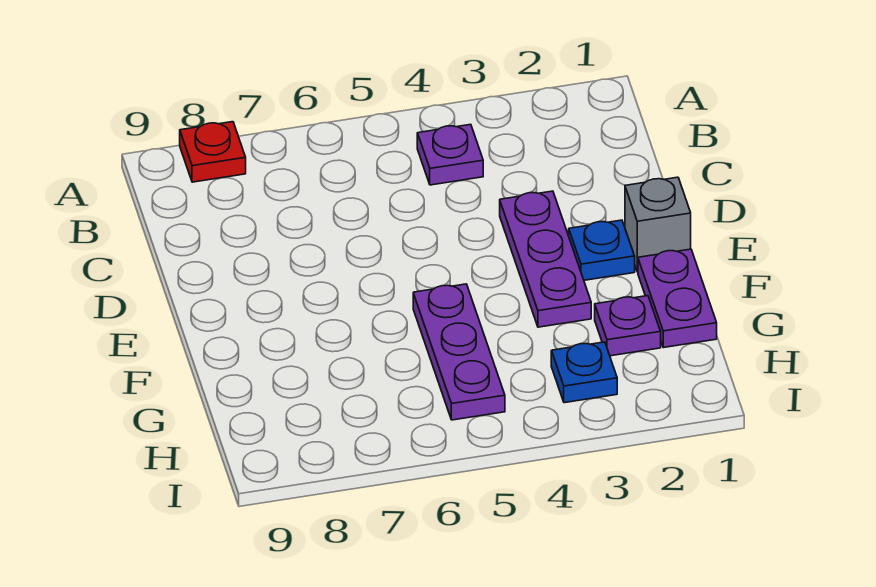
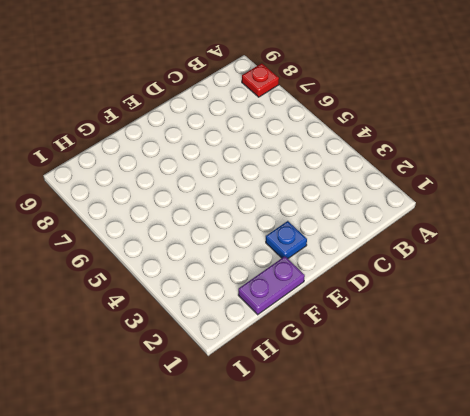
none -> purple 1x1 plate [417,124,483,185]
none -> purple 1x3 plate [500,191,591,327]

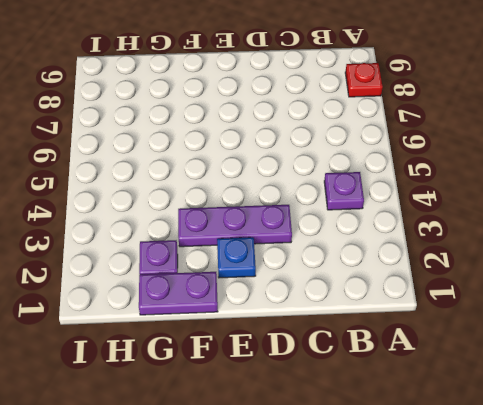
none -> grey 1x1 brick [625,177,691,272]
none -> purple 1x3 plate [413,284,505,420]

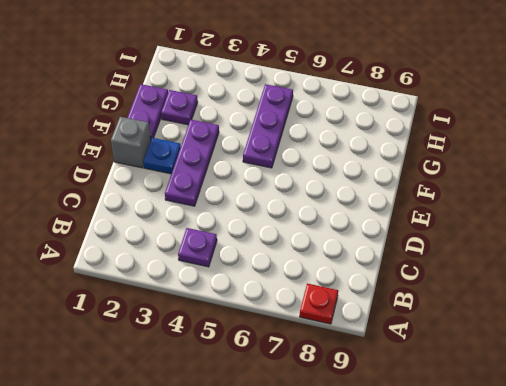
none -> blue 1x1 plate [551,342,617,403]

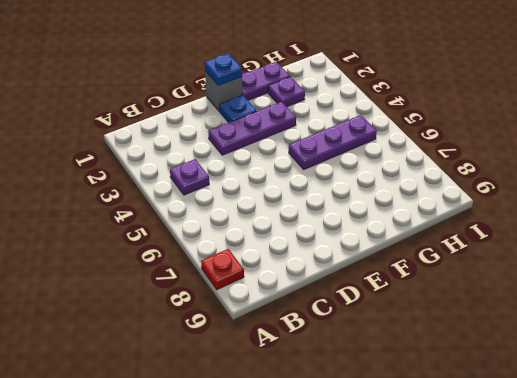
blue 1x1 plate [205,53,242,86] -> blue 1x1 plate moved to [551,342,617,403]

